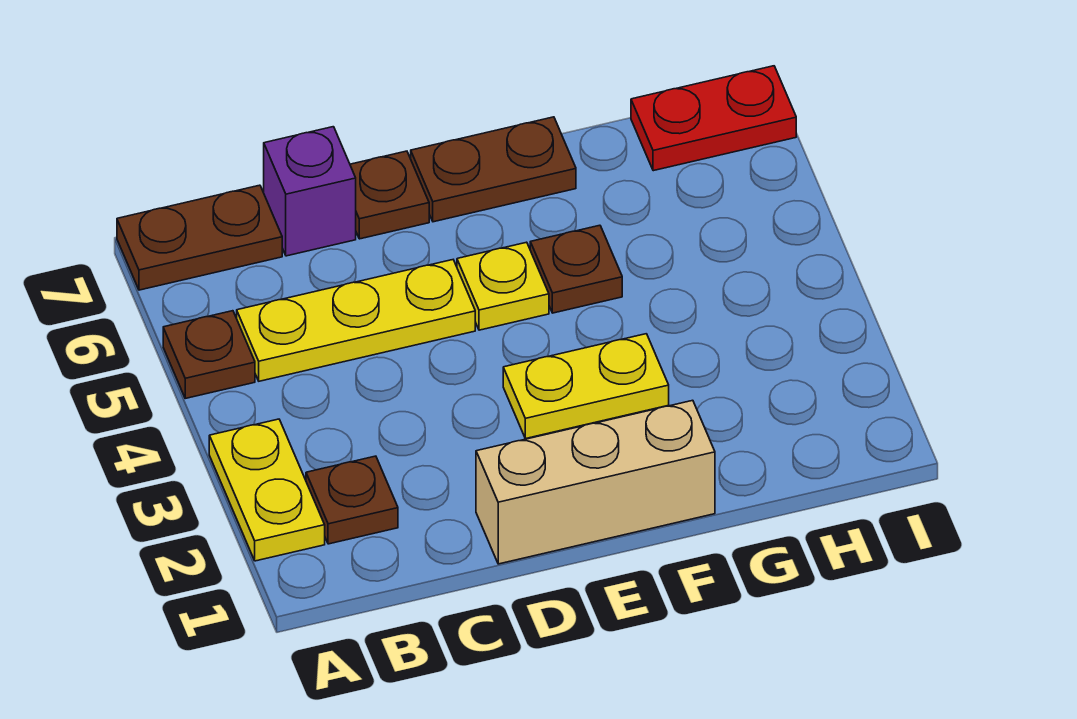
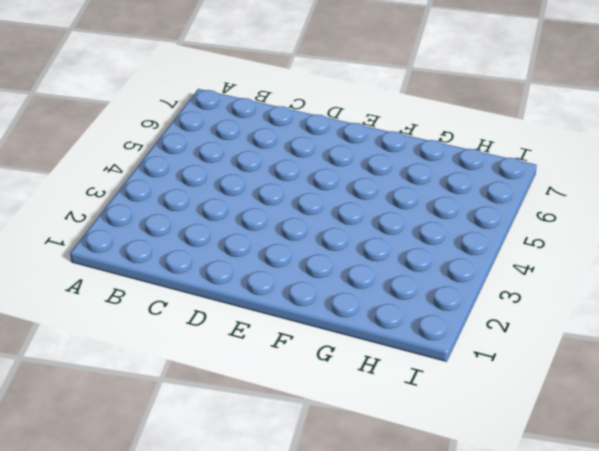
none -> yellow 1x2 plate [209,419,325,561]
none -> brown 1x1 plate [163,311,255,398]
none -> brown 1x2 plate [117,185,282,290]

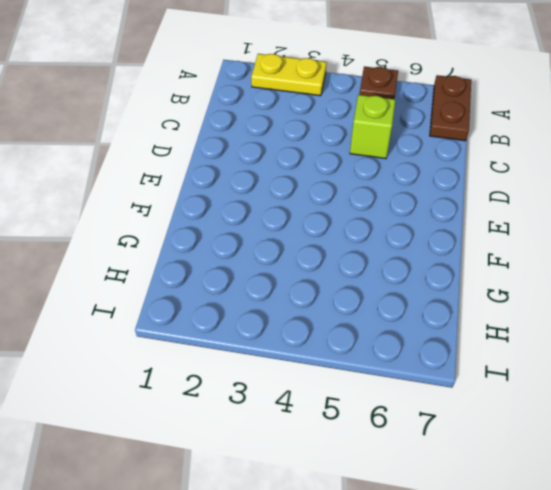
lime 1x1 brick [350,95,395,159] -> yellow 1x3 plate [237,260,475,381]
none -> brown 1x1 plate [306,456,398,544]
none -> purple 1x1 brick [264,127,356,256]
none -> tan 1x3 brick [476,400,715,564]

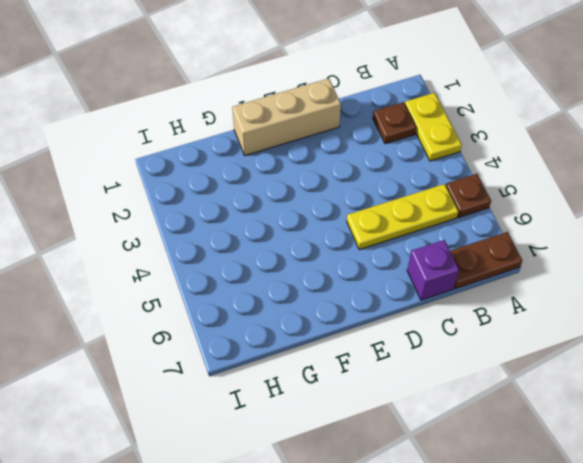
none -> brown 1x1 plate [350,151,429,239]
none -> yellow 1x2 plate [503,334,669,439]
none -> yellow 1x1 plate [457,242,549,330]

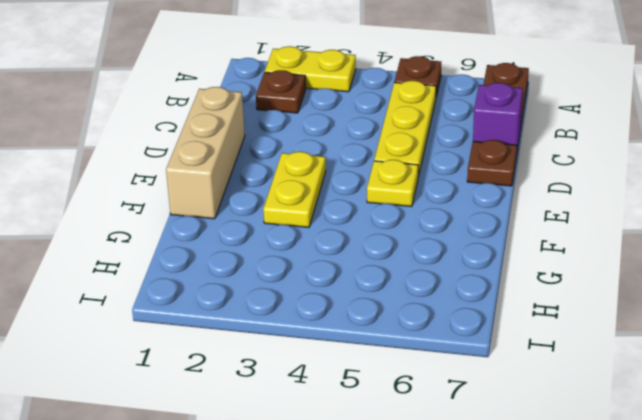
none -> brown 1x2 plate [411,117,576,222]
none -> brown 1x1 plate [530,225,622,313]
none -> red 1x2 plate [631,66,796,171]

